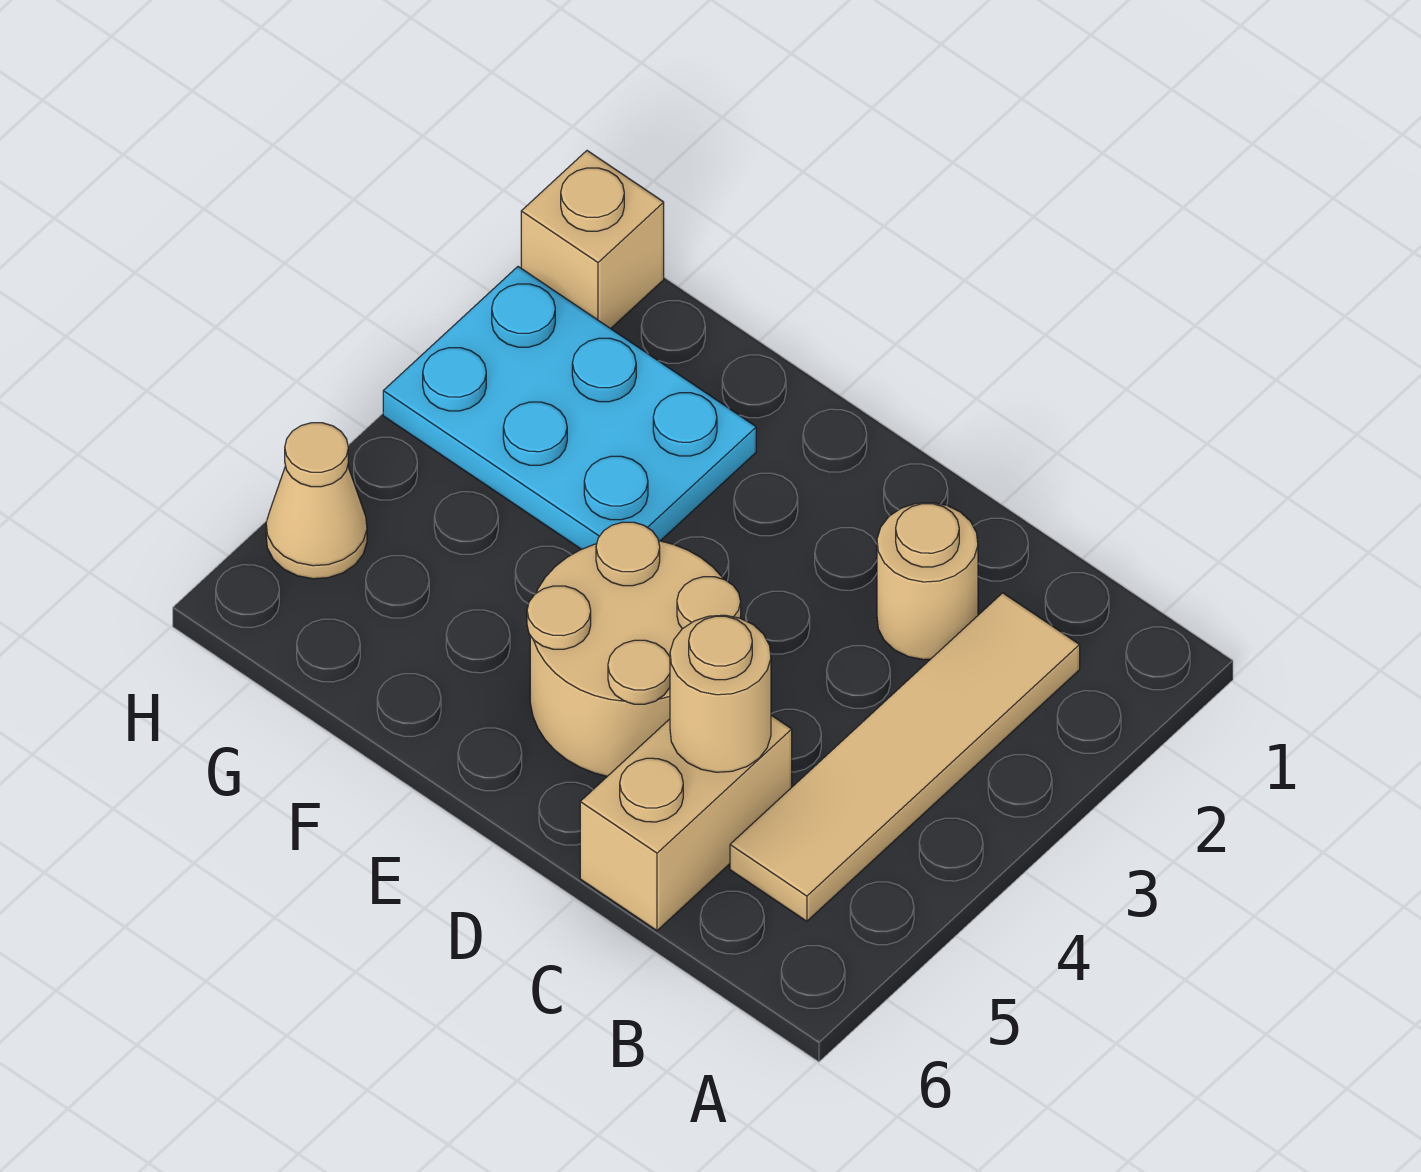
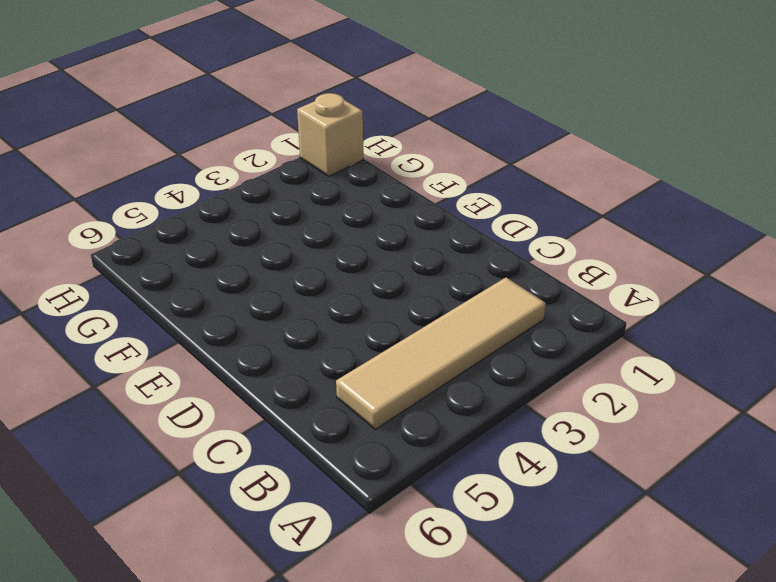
none -> tan 1x1 round brick [877,503,978,660]
none -> tan 1x2 brick [580,715,792,931]

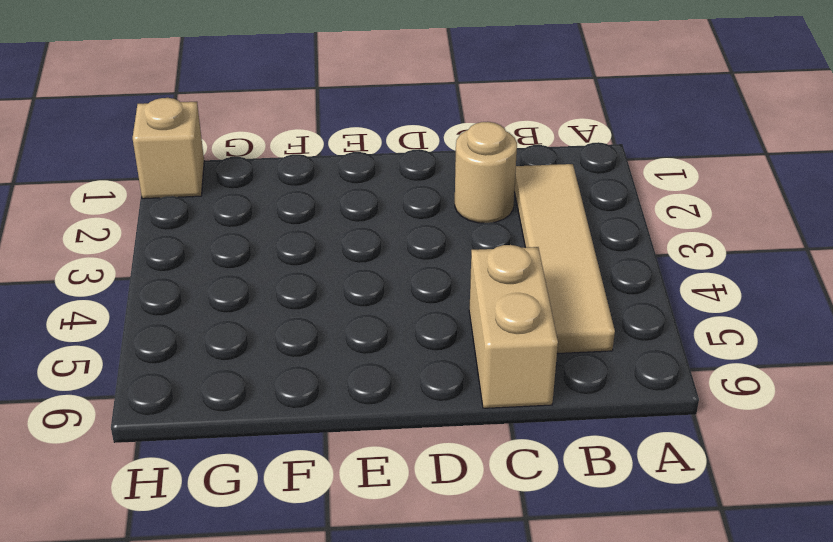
none -> tan 2x2 round brick [527,522,741,776]
none -> cyan 2x3 plate [383,267,756,549]

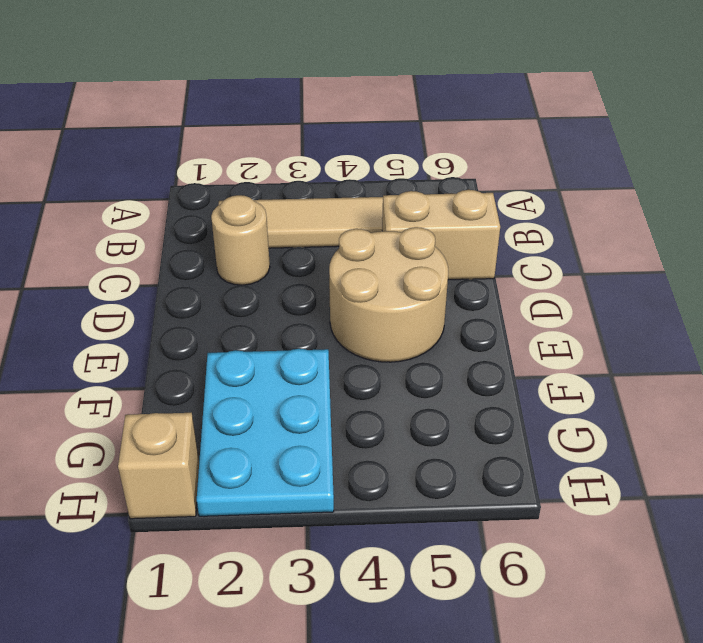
none -> tan 1x1 cone [266,423,367,579]
none -> tan 1x1 round brick [670,615,771,772]

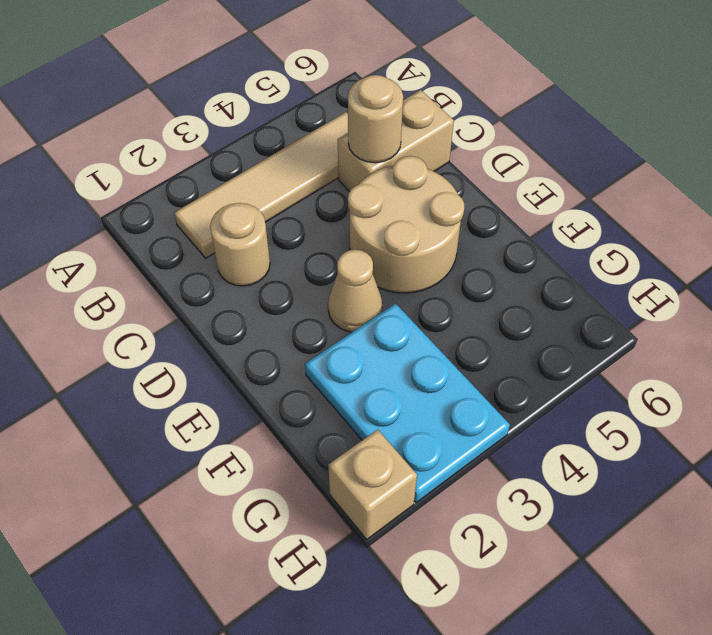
tan 1x1 cone [328,250,382,332] -> tan 1x1 cone moved to [266,423,367,579]

